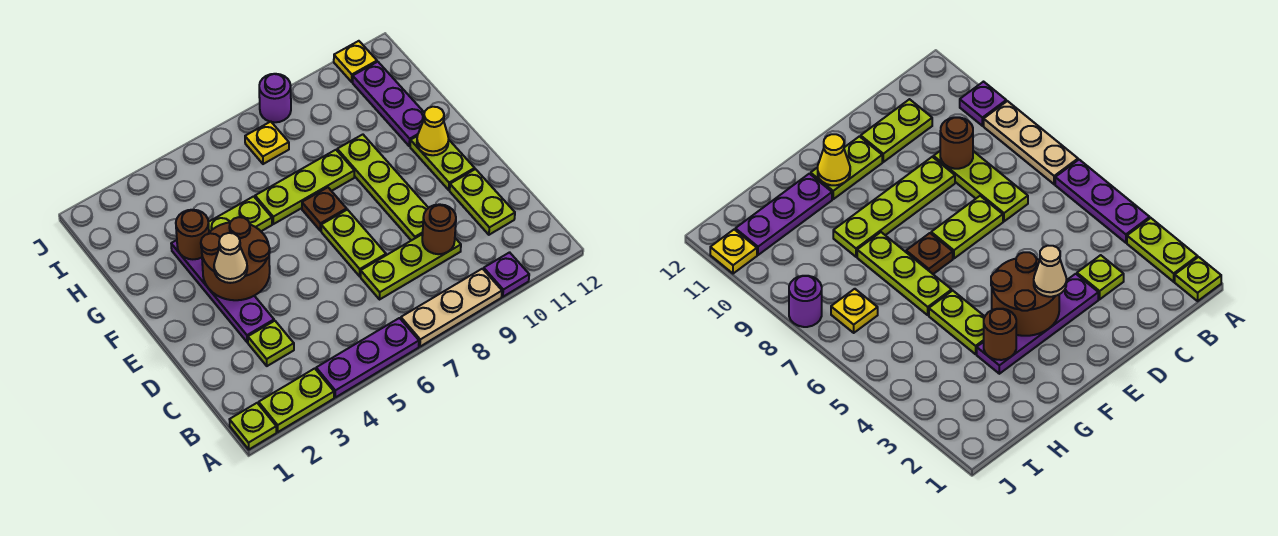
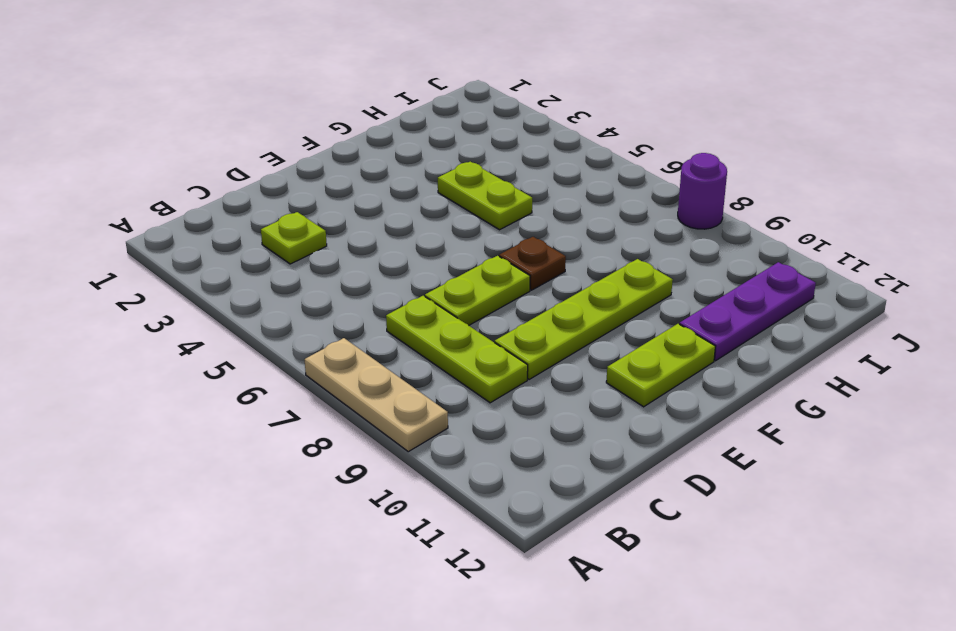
none -> lime 1x1 plate [230,403,276,449]
none -> lime 1x2 plate [259,368,334,432]
none -> purple 1x3 plate [316,318,419,397]

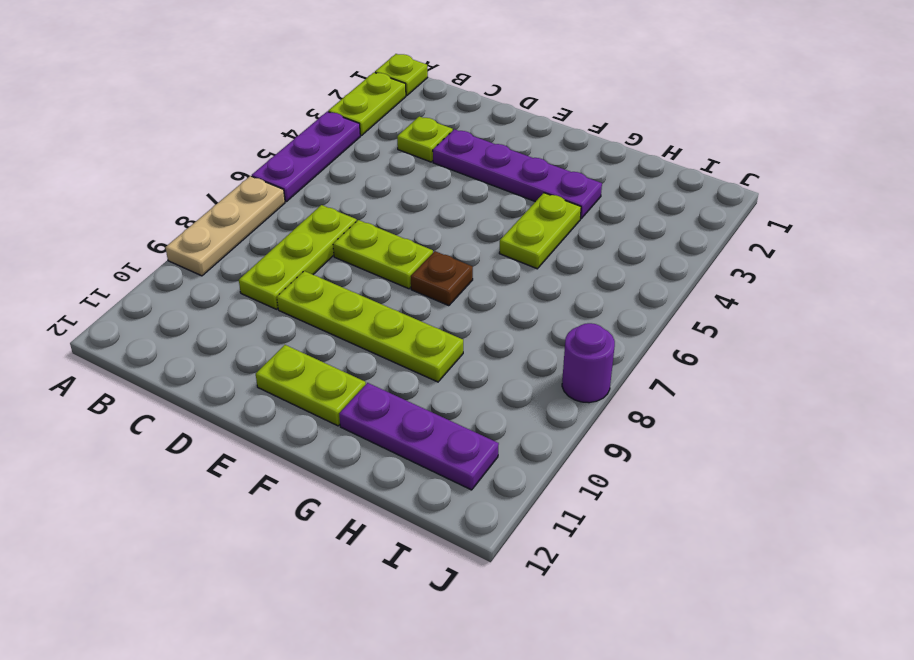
none -> purple 1x1 plate [484,252,529,297]
none -> lime 1x2 plate [450,169,515,235]
none -> lime 1x3 plate [255,150,354,224]

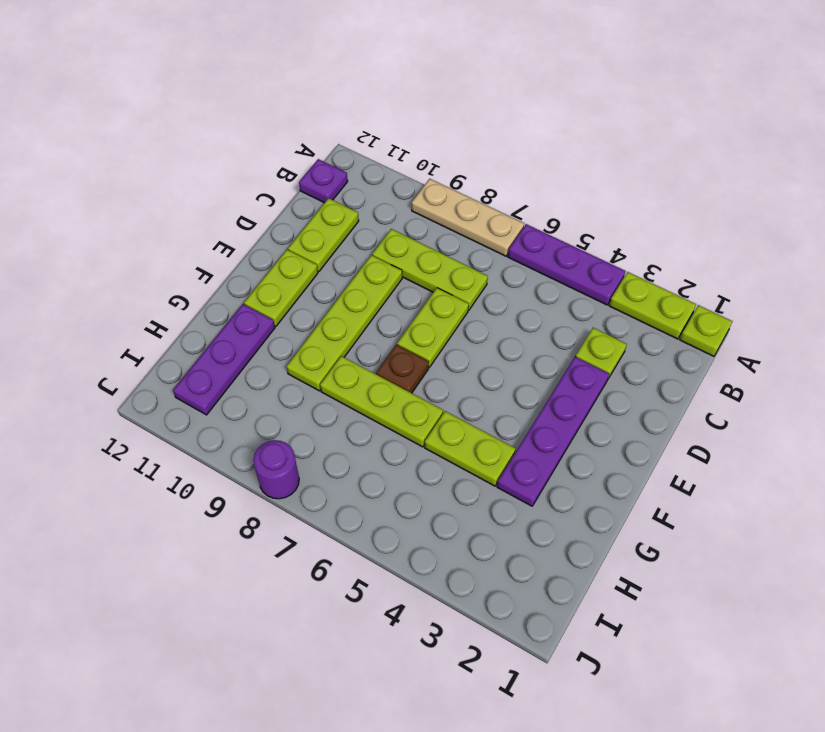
purple 1x1 plate [299,159,348,203] -> purple 1x1 plate moved to [484,252,529,297]
none -> yellow 1x1 plate [245,122,289,164]
none -> yellow 1x1 plate [334,41,377,82]
none -> brown 1x1 round brick [422,204,456,254]

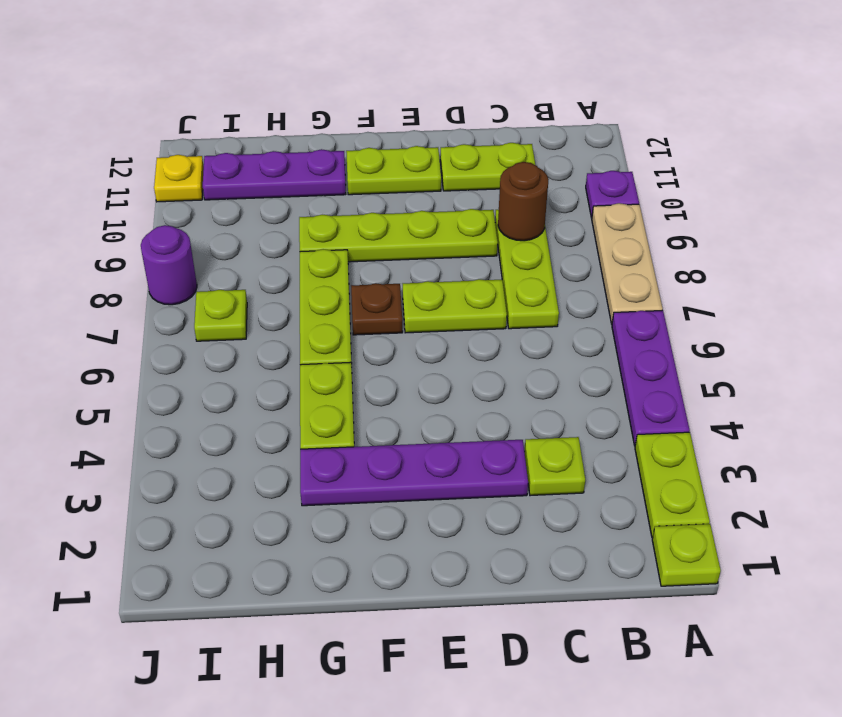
lime 1x1 plate [194,290,247,341] -> yellow 1x1 plate [245,122,289,164]
none -> brown 2x2 round brick [201,217,270,300]
none -> yellow 1x1 cone [417,107,449,155]
none -> brown 1x1 round brick [176,210,209,259]

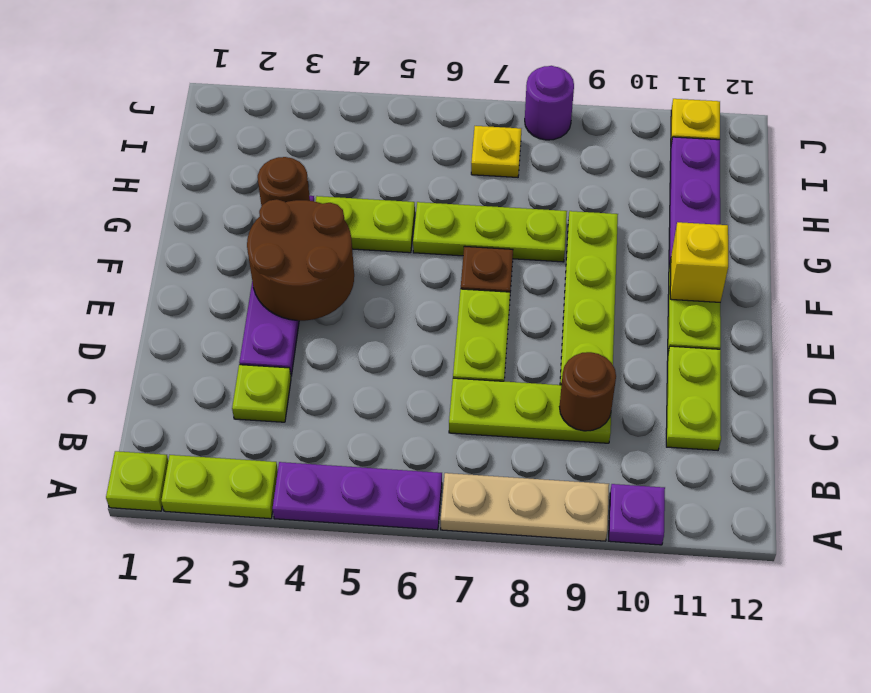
yellow 1x1 brick [670,222,728,302] -> yellow 1x1 cone [417,107,449,155]
none -> tan 1x1 cone [214,233,247,283]

